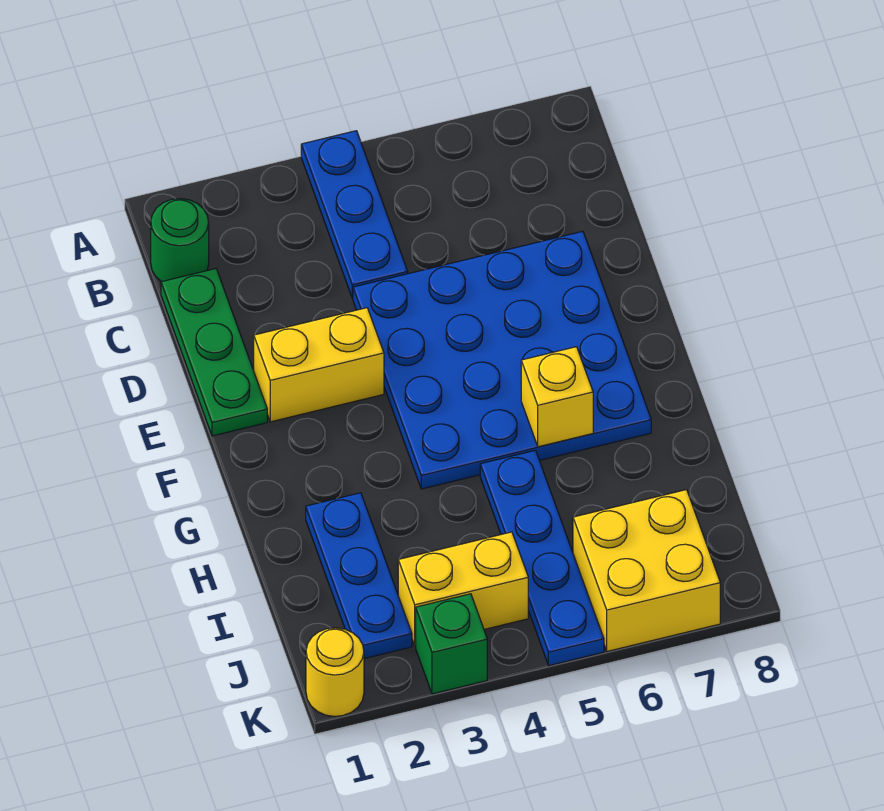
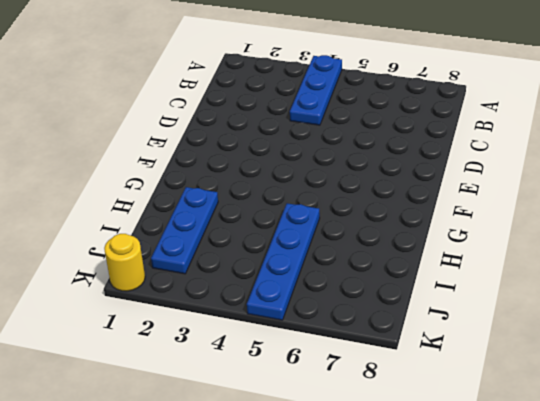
none -> green 1x1 round brick [151,199,209,282]
none -> green 1x3 plate [161,269,267,436]
none -> blue 4x4 plate [353,231,651,489]

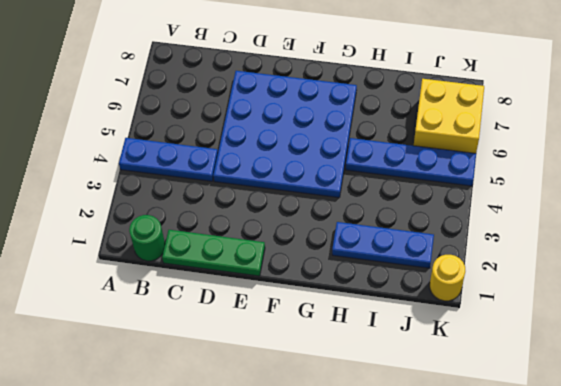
none -> yellow 1x2 brick [254,308,384,422]
none -> yellow 1x2 brick [398,532,528,646]
none -> green 1x1 brick [416,594,487,694]

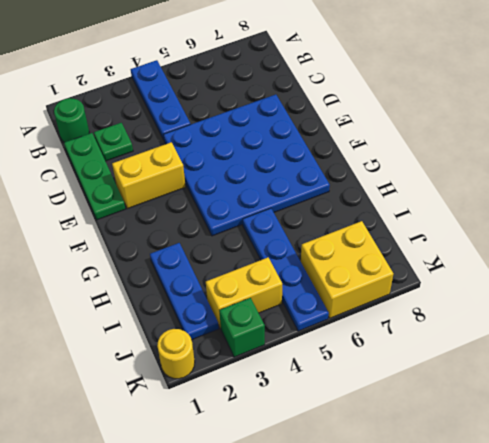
green 1x1 plate [94,123,133,161] -> none
none -> yellow 1x1 brick [521,347,593,447]

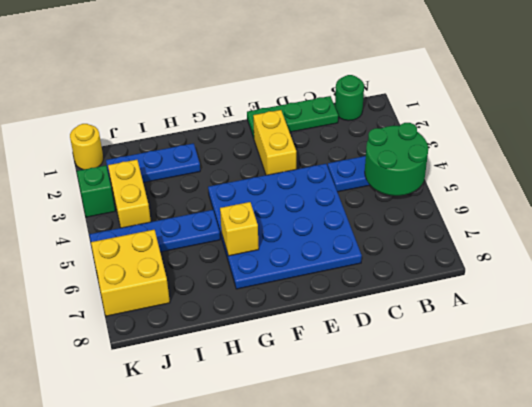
green 2x2 round brick [365,123,428,196] -> none

